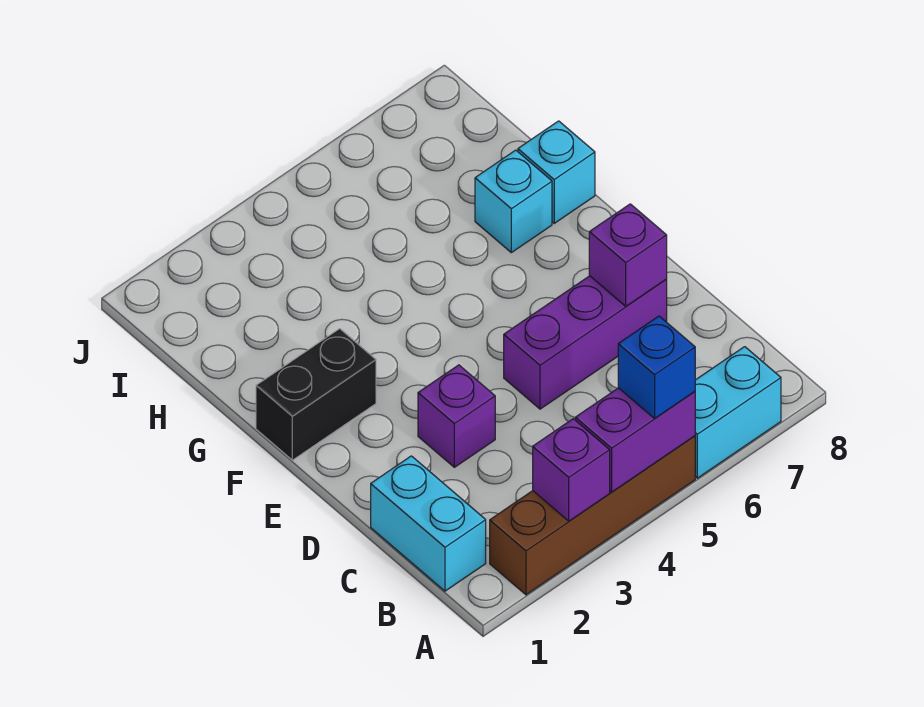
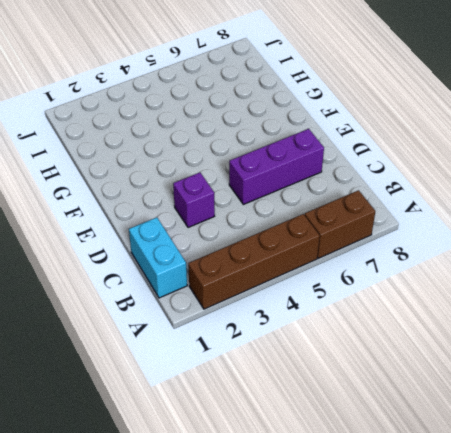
brown 1x2 brick [305,190,375,258] -> cyan 1x2 brick [695,347,781,478]
none -> black 1x2 brick [256,329,376,460]
none -> cyan 1x1 brick [475,150,552,253]
none -> cyan 1x1 brick [518,121,595,223]

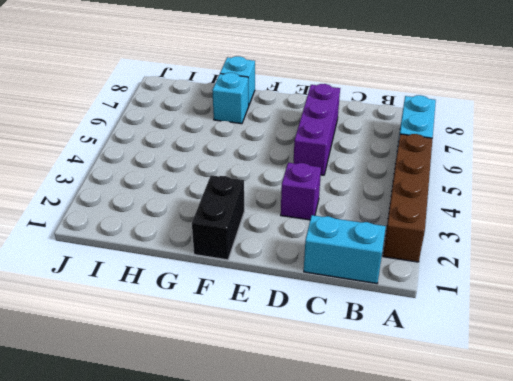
none -> purple 1x1 brick [533,419,610,521]
none -> purple 1x2 brick [575,388,695,492]
none -> purple 1x1 brick [589,204,667,306]

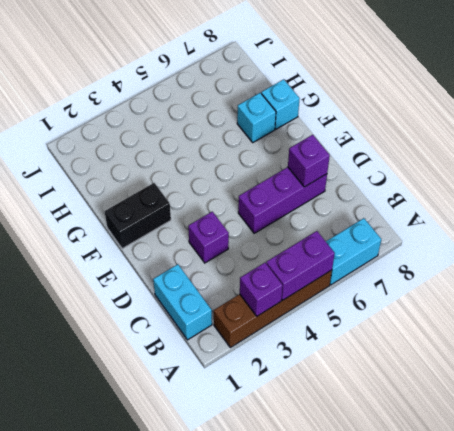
none -> blue 1x1 brick [618,316,695,418]

